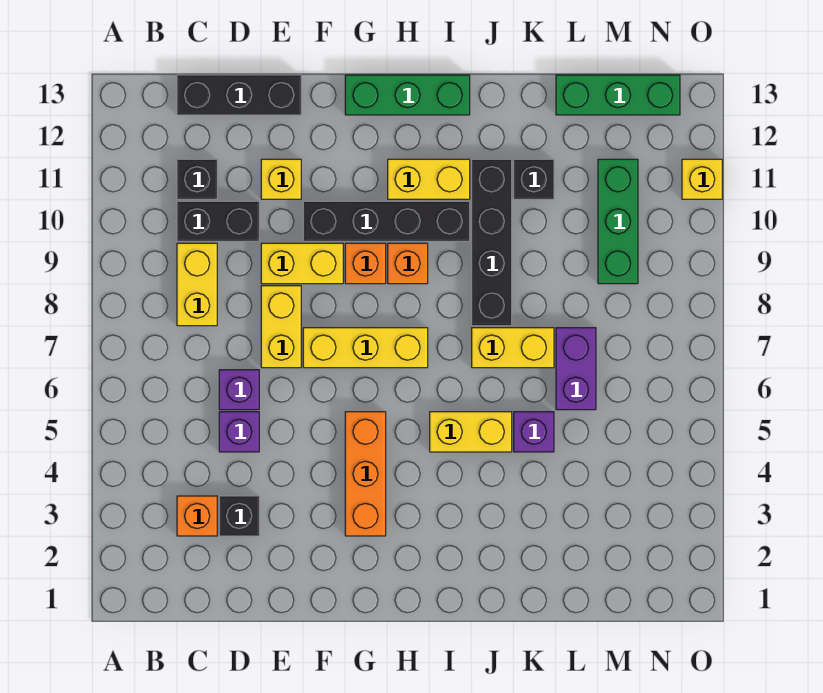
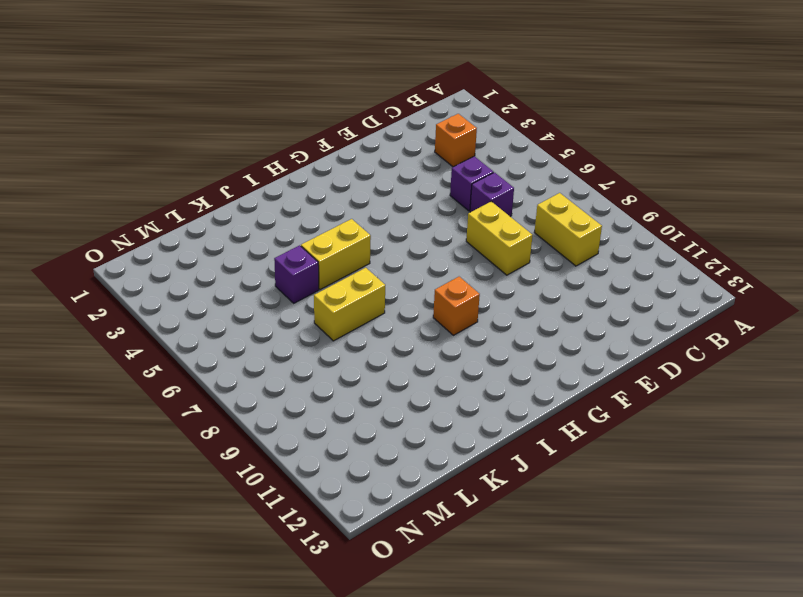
none -> black 1x2 brick [177,201,259,241]
none -> black 1x1 brick [177,159,217,199]
none -> black 1x3 brick [177,75,301,115]

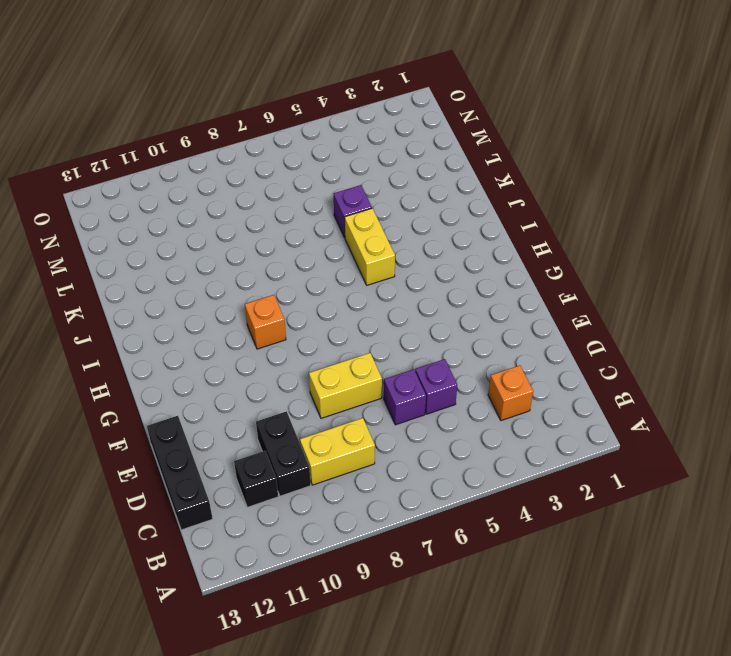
none -> black 1x1 brick [219,496,259,536]
none -> yellow 1x2 brick [261,243,343,284]
none -> yellow 1x1 brick [261,159,301,199]

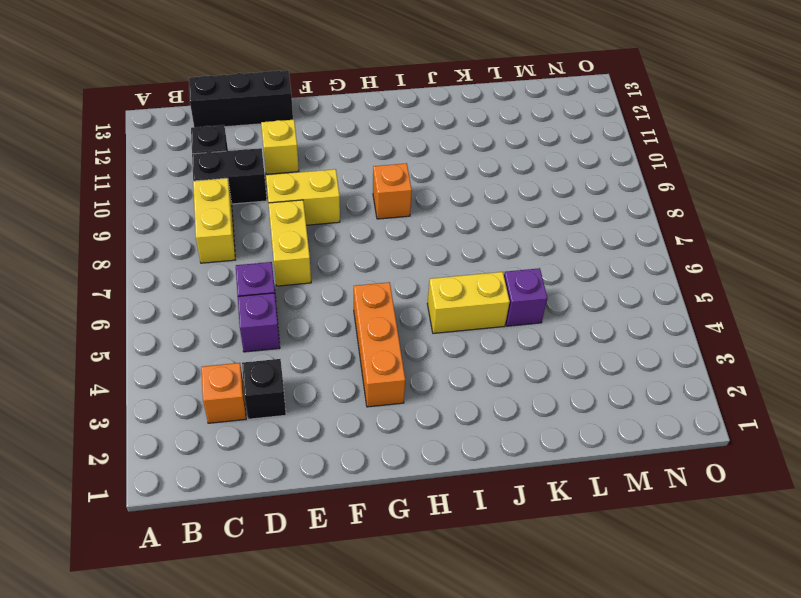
none -> yellow 1x3 brick [303,328,428,368]
none -> black 1x4 brick [303,201,470,241]
none -> orange 1x1 brick [345,243,386,284]

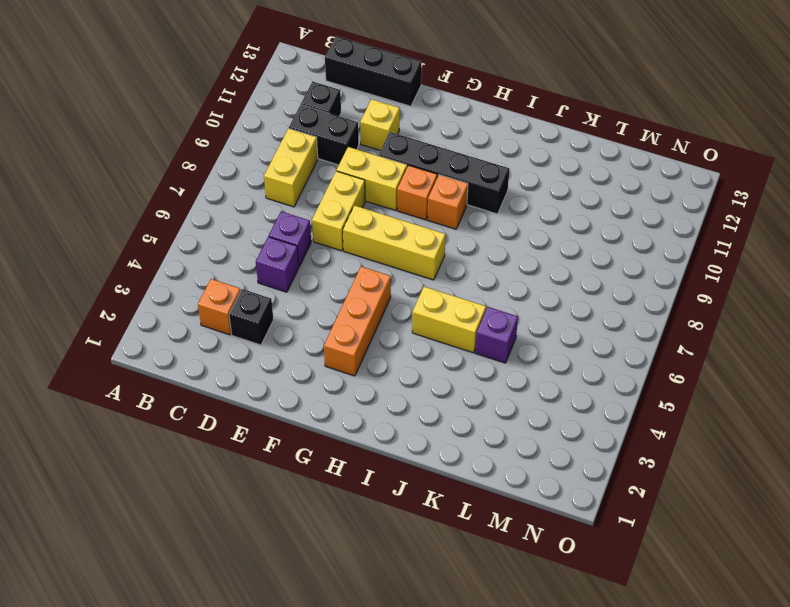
none -> green 1x3 brick [345,75,470,115]
none -> yellow 1x2 brick [388,159,470,199]
none -> yellow 1x2 brick [472,328,554,368]

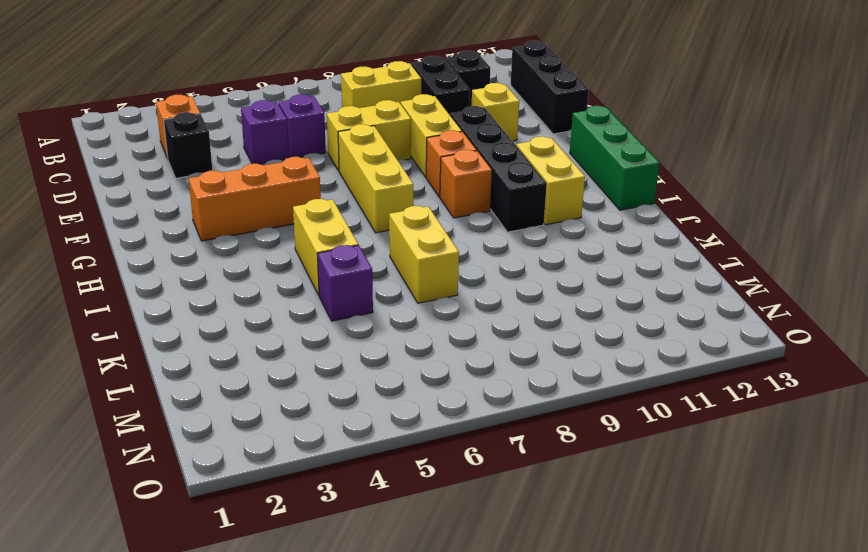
none -> black 1x4 brick [472,159,512,326]
none -> black 1x1 brick [514,159,554,199]
none -> purple 1x2 brick [556,328,596,410]

